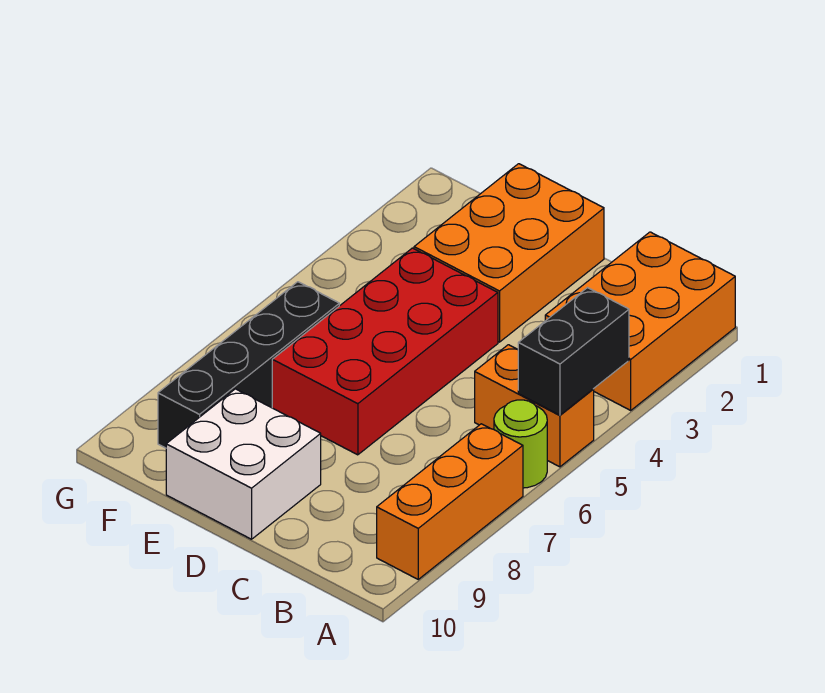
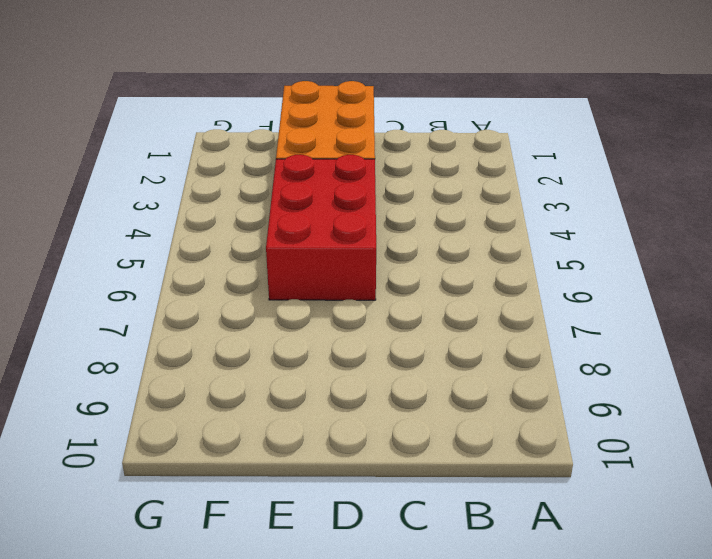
red 2x3 brick [266,155,376,300] -> red 2x4 brick [272,248,498,455]
none -> orange 2x3 brick [545,232,735,410]
none -> orange 1x2 brick [475,345,594,467]

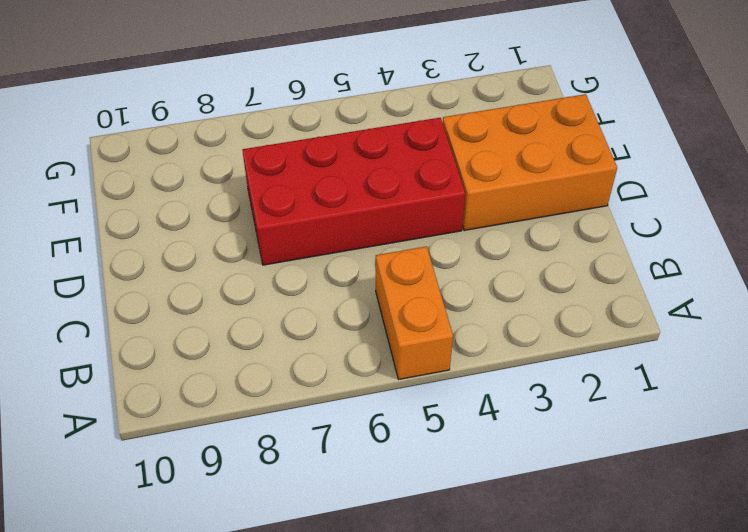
none -> orange 2x3 brick [545,232,735,410]
none -> lime 1x1 round brick [494,400,547,488]

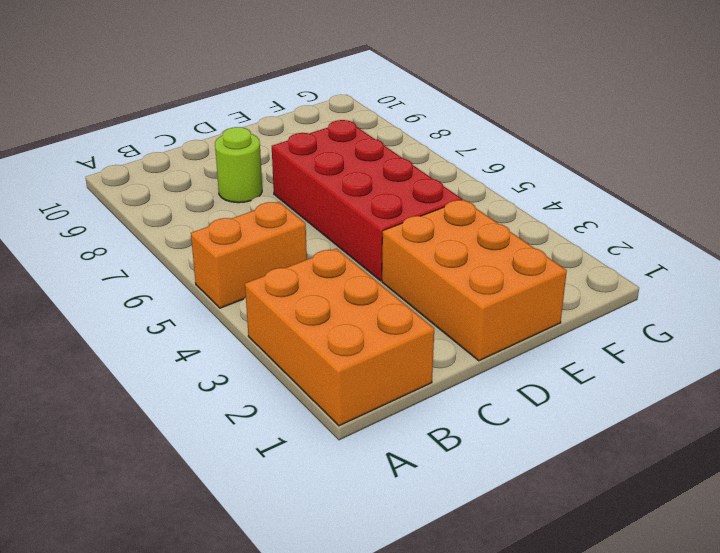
lime 1x1 round brick [215,127,262,203] -> lime 1x1 round brick moved to [494,400,547,488]
none -> orange 1x3 brick [377,424,523,579]
none -> white 2x2 brick [166,389,321,539]

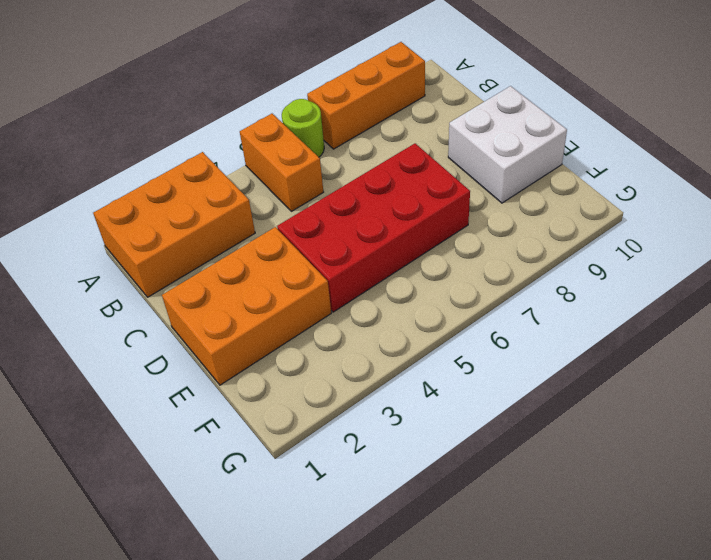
none -> black 1x4 brick [158,282,339,448]
none -> black 1x2 brick [518,288,629,415]

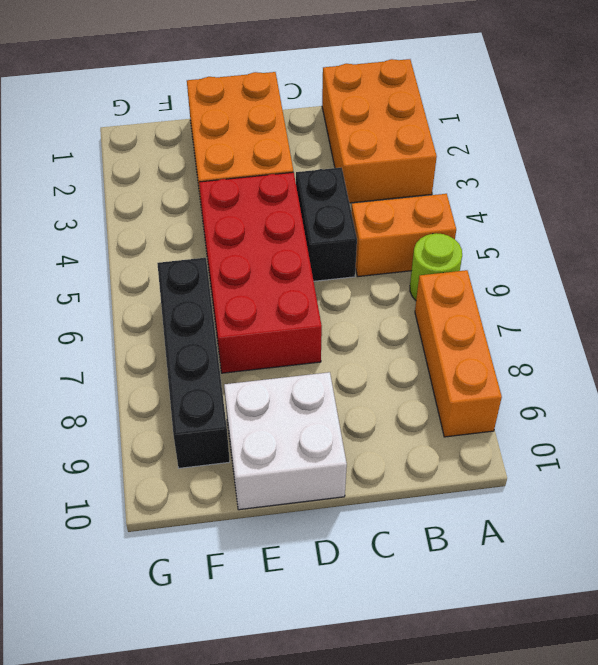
black 1x2 brick [296,168,357,281] -> black 1x2 brick moved to [518,288,629,415]

